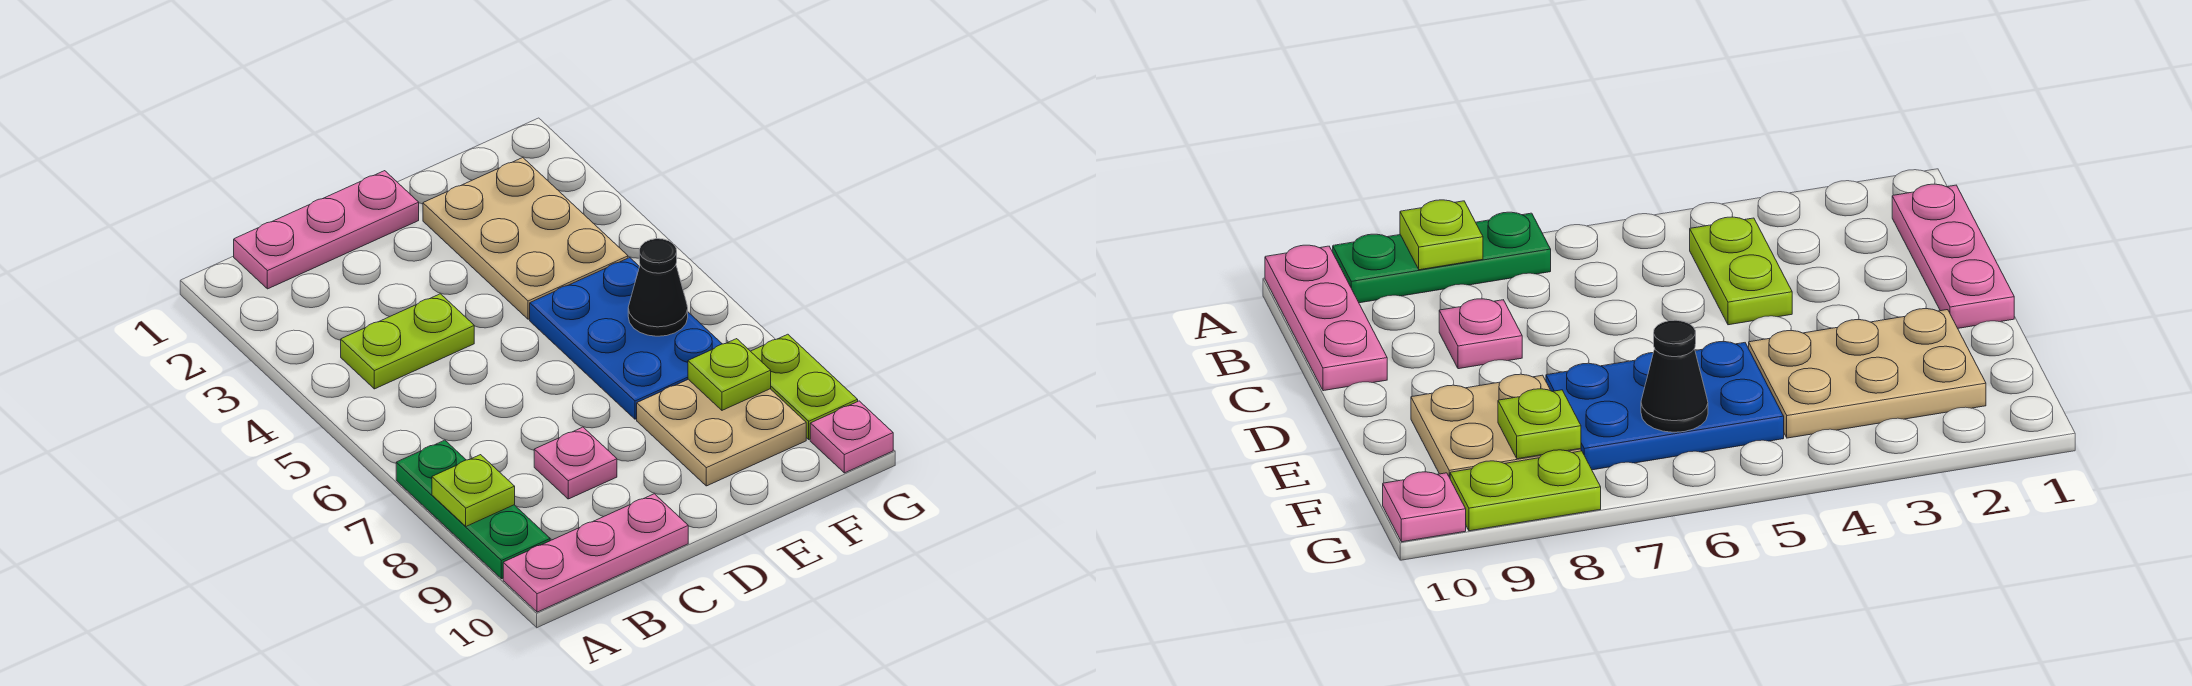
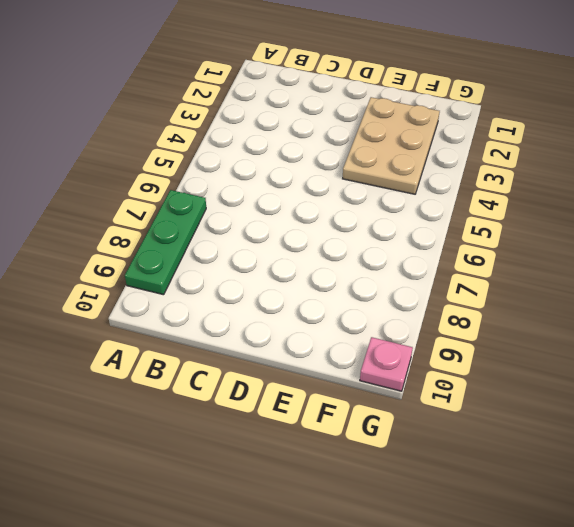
none -> pink 1x3 plate [503,494,688,612]
none -> pink 1x3 plate [234,171,419,289]
none -> lime 1x2 plate [341,294,474,389]

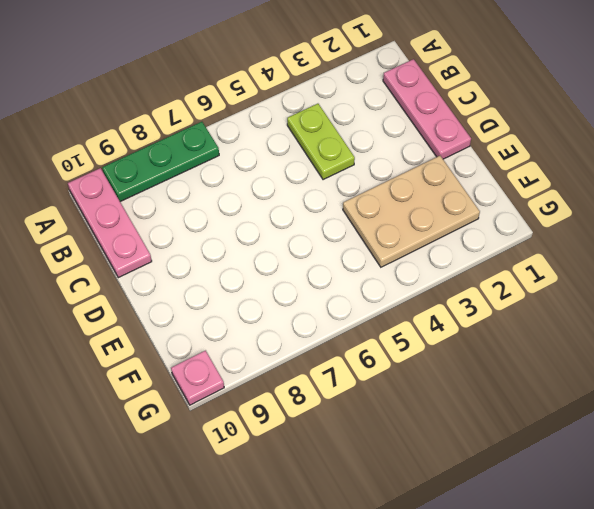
none -> pink 1x1 plate [534,427,617,499]
none -> blue 2x3 plate [530,258,722,419]
none -> tan 2x2 plate [637,379,806,486]

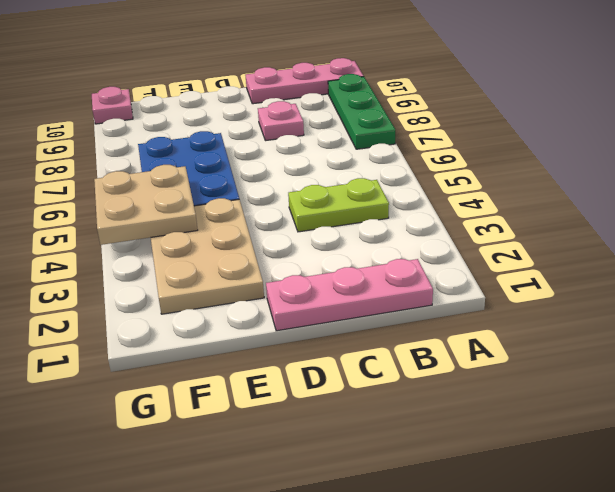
tan 2x2 plate [94,165,198,245] -> tan 2x2 plate moved to [637,379,806,486]
none -> lime 1x2 plate [751,334,858,439]
none -> lime 1x1 plate [432,455,515,526]
none -> black 1x1 cone [628,238,688,336]

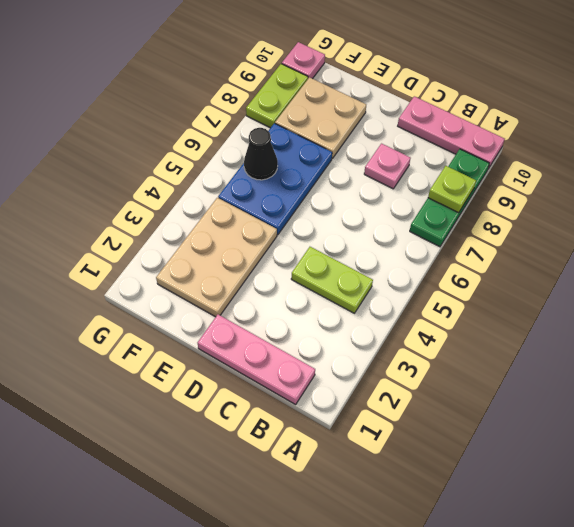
none -> lime 1x1 plate [688,339,771,410]

